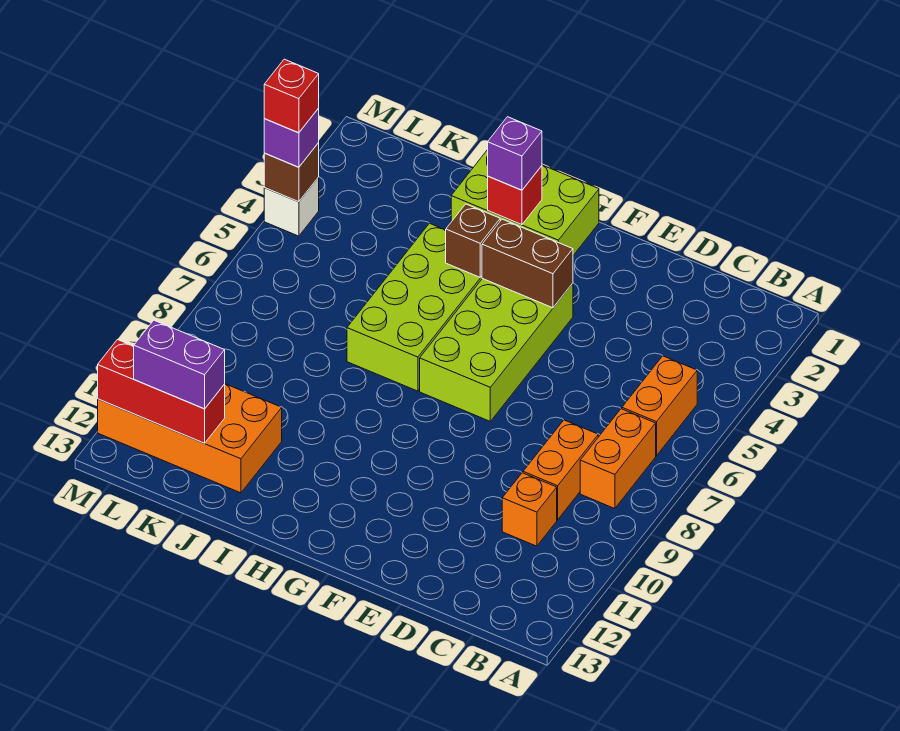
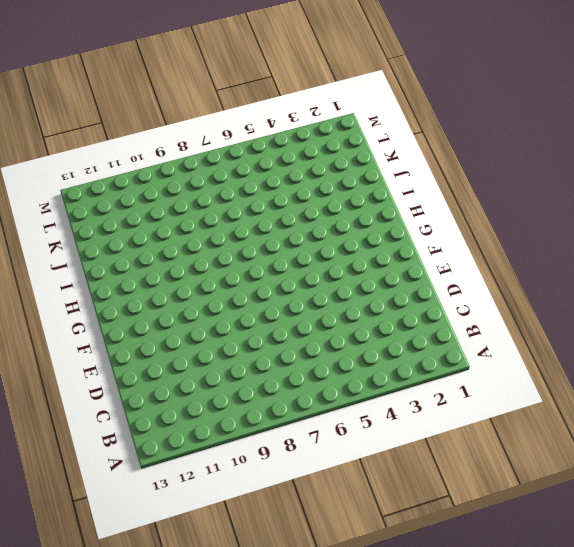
none -> orange 1x2 brick [622,356,697,456]
none -> orange 1x2 brick [580,409,656,509]
none -> orange 1x2 brick [523,420,598,520]

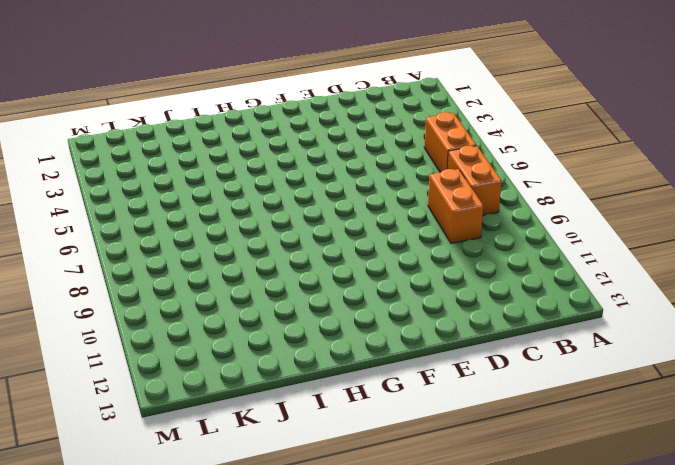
none -> orange 1x1 brick [502,473,557,546]
none -> lime 2x4 brick [420,279,573,421]
none -> lime 2x3 brick [451,150,599,255]

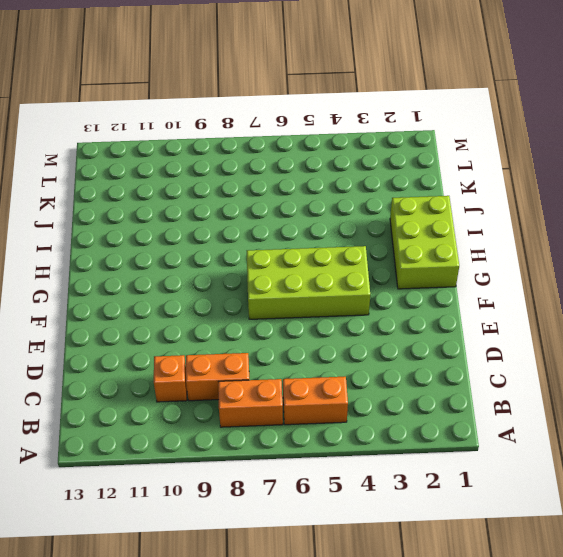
none -> lime 2x4 brick [347,223,482,391]
none -> orange 2x4 brick [98,384,282,493]
none -> white 1x1 brick [264,177,319,236]

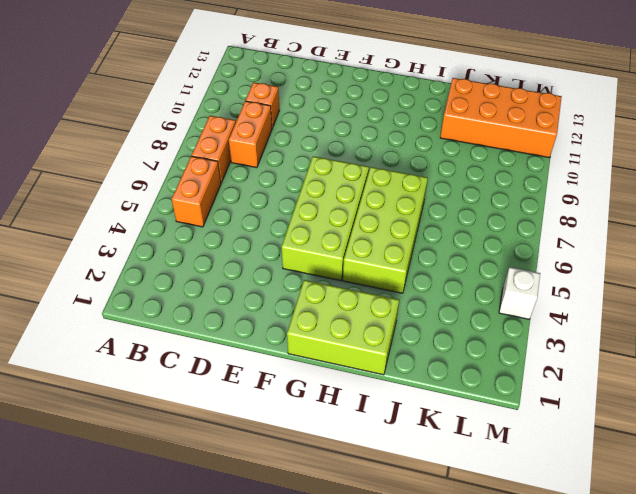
none -> brown 1x2 brick [482,219,573,308]
none -> red 1x1 brick [488,166,542,225]
none -> brown 1x1 brick [446,204,500,277]

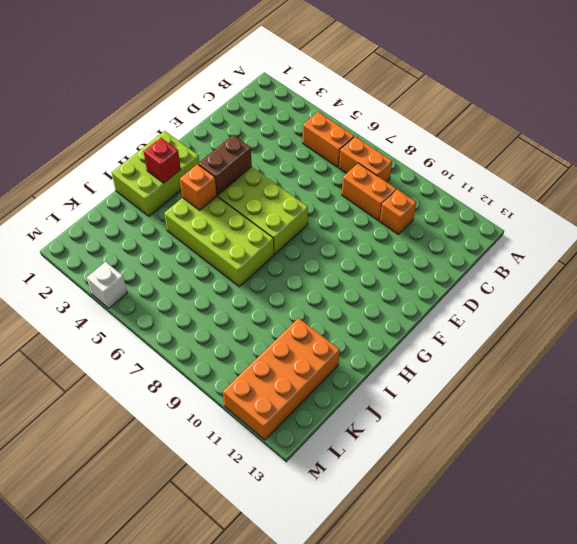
orange 1x1 brick [180,164,217,210] -> brown 1x1 brick [446,204,500,277]
none -> red 1x3 brick [98,340,225,443]
none -> brown 1x1 brick [264,143,319,202]
none -> purple 1x1 brick [488,117,542,190]

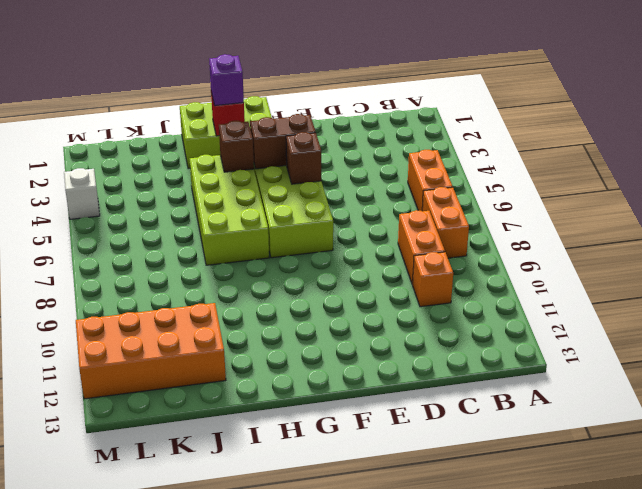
brown 1x1 brick [286,132,321,184] -> brown 1x1 brick moved to [264,143,319,202]
none -> red 1x3 brick [98,340,225,443]
none -> purple 1x2 brick [134,320,225,409]
none -> purple 1x1 brick [264,108,319,167]

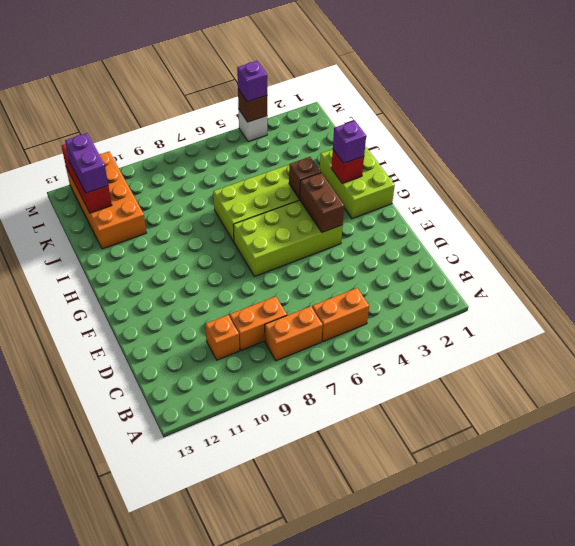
none -> red 1x1 brick [264,59,319,133]

